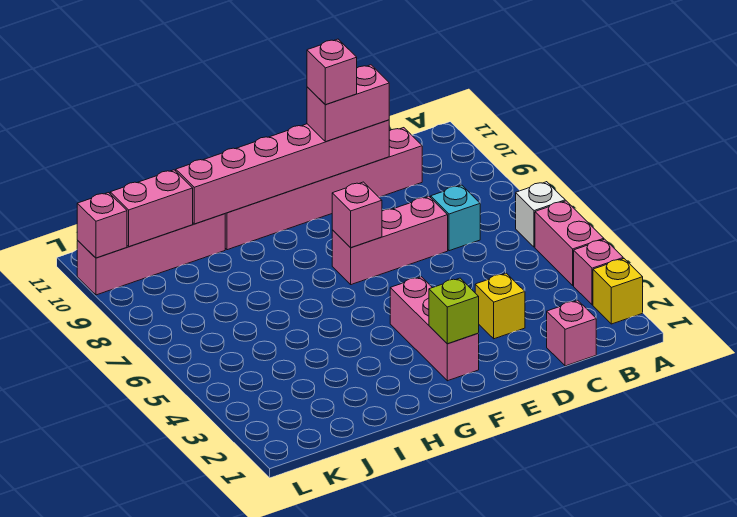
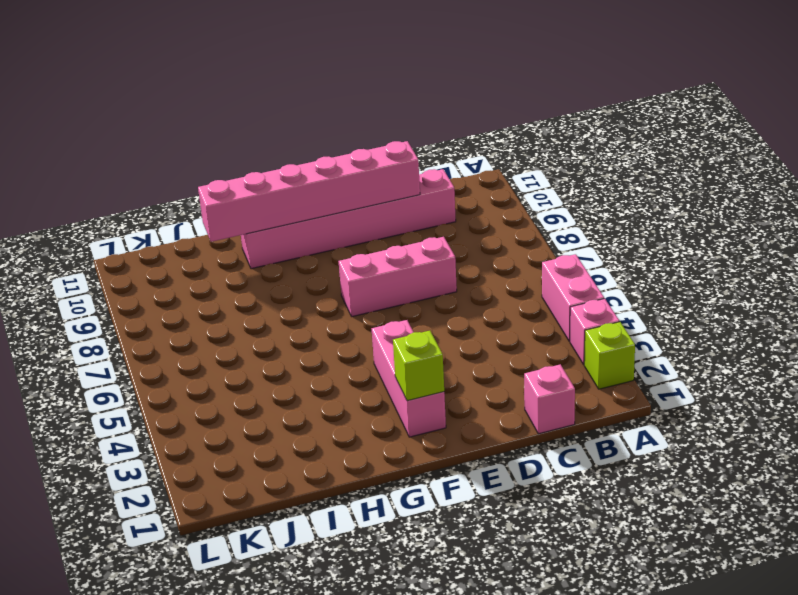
lime 1x1 brick [584,322,635,389] -> yellow 1x1 brick [593,259,643,324]
none -> white 1x1 brick [516,182,565,247]
none -> cyan 1x1 brick [431,185,480,251]
none -> yellow 1x1 brick [475,273,525,339]

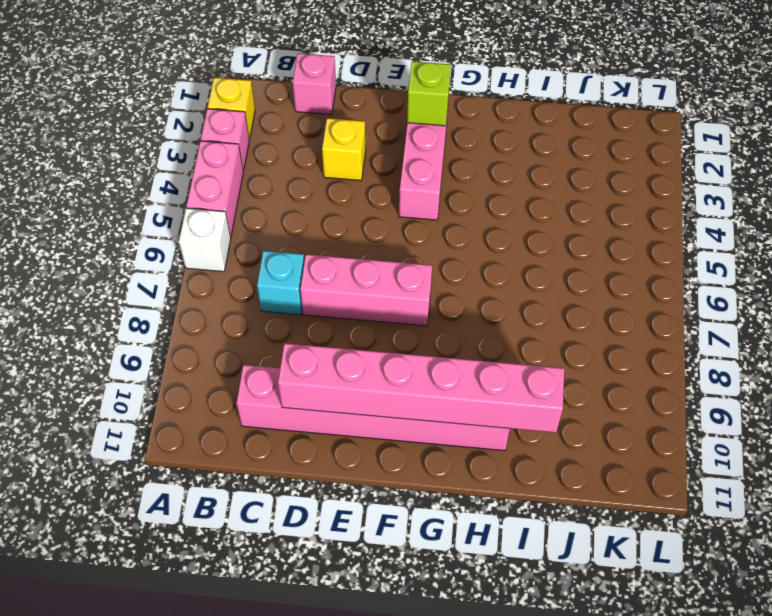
none -> pink 1x4 brick [77,214,225,295]
none -> pink 1x1 brick [332,182,382,248]
none -> pink 1x2 brick [110,170,193,247]

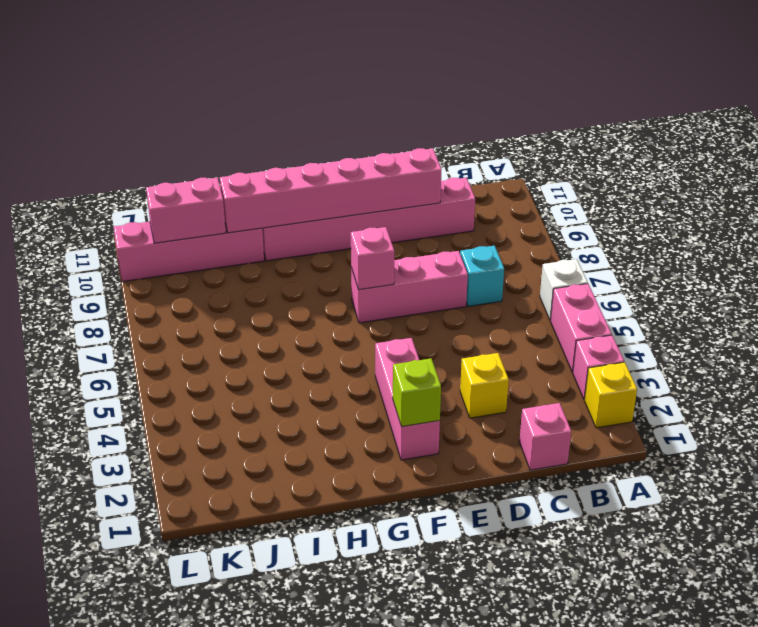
none -> pink 1x1 brick [77,193,127,258]
none -> pink 1x2 brick [307,65,389,142]
none -> pink 1x1 brick [307,39,357,105]

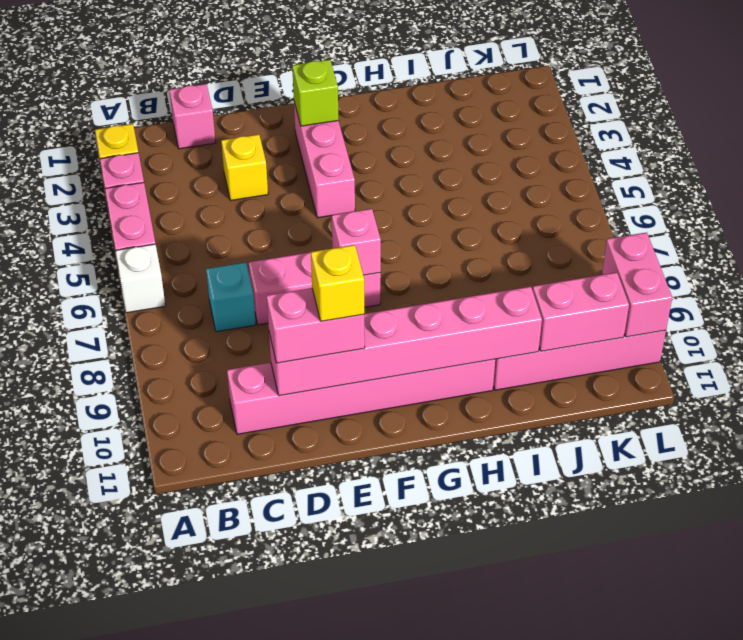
yellow 1x1 brick [311,245,364,321] -> pink 1x1 brick [307,39,357,105]
pink 1x2 brick [602,232,672,337] -> pink 1x1 brick [77,193,127,258]

